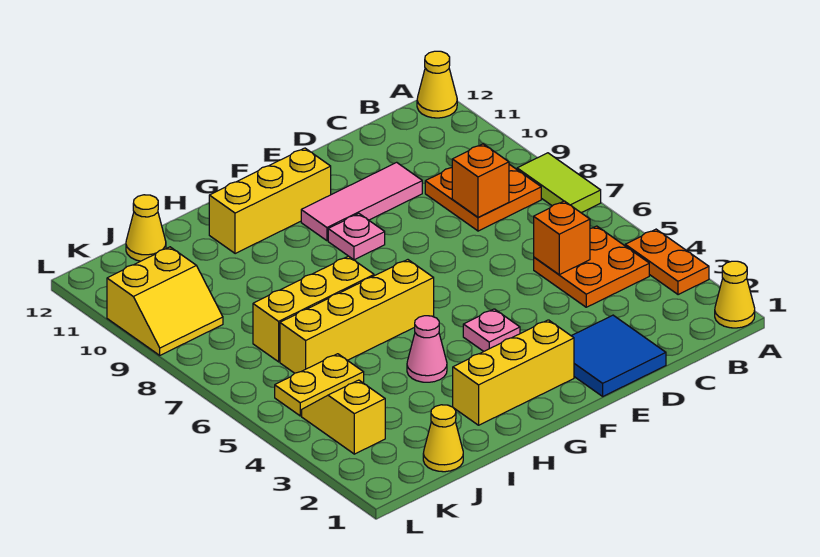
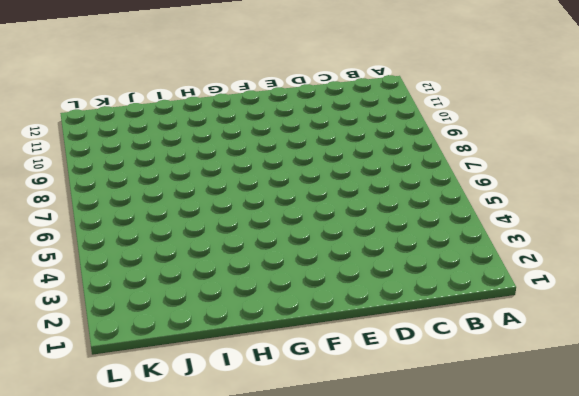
none -> yellow 1x1 cone [715,261,755,328]
none -> orange 1x2 plate [625,229,709,295]
none -> lime 1x2 tile [517,153,601,213]

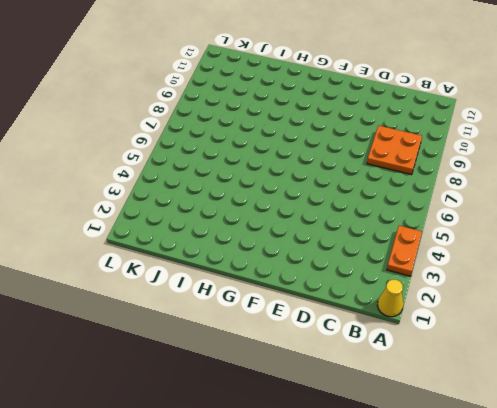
none -> lime 1x2 tile [517,153,601,213]
none -> yellow 1x1 cone [417,51,457,118]
none -> orange 2x2 plate [534,226,649,307]

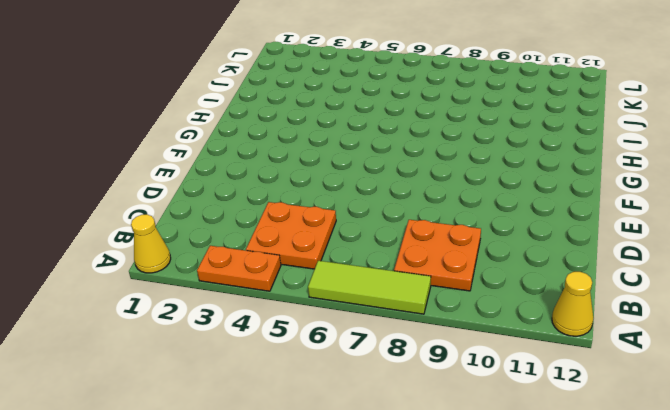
lime 1x3 tile [308,261,431,314] -> lime 1x2 tile [517,153,601,213]
none -> blue 2x2 tile [572,315,666,396]
none -> pink 1x3 tile [301,162,422,241]
none -> yellow 1x3 brick [453,320,574,425]

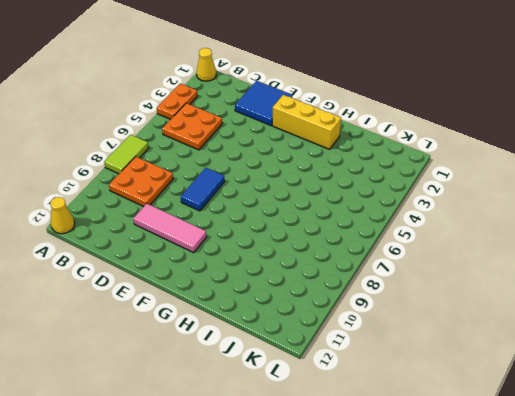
blue 1x2 tile [181,168,225,211] -> none
none -> pink 1x1 plate [463,309,520,351]
none -> pink 1x1 plate [328,214,385,260]
none -> yellow 1x3 brick [209,148,331,254]

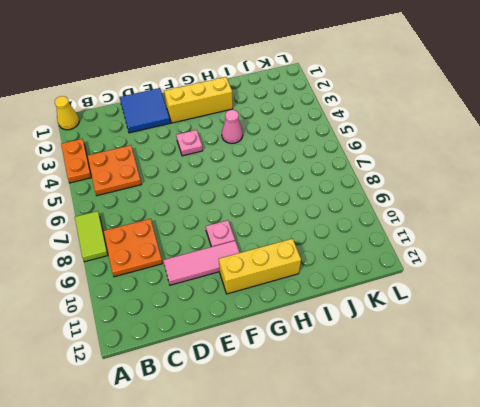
none -> yellow 1x1 cone [417,51,457,118]
none -> yellow 1x4 brick [280,260,434,373]
none -> yellow 1x3 brick [253,256,374,362]

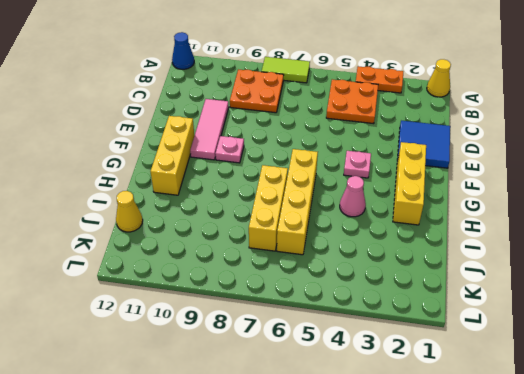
blue 1x1 cone [172,32,194,69] -> yellow 1x1 cone [417,51,457,118]
none -> yellow 1x1 cone [423,405,463,472]
none -> yellow 1x2 plate [275,354,364,416]
none -> yellow 1x2 slope [302,380,385,454]

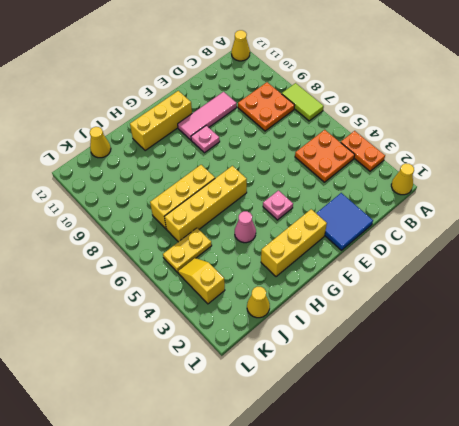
none -> yellow 2x2 slope [107,247,223,355]
none -> orange 1x1 brick [534,201,590,275]
none -> orange 1x1 brick [452,144,509,218]

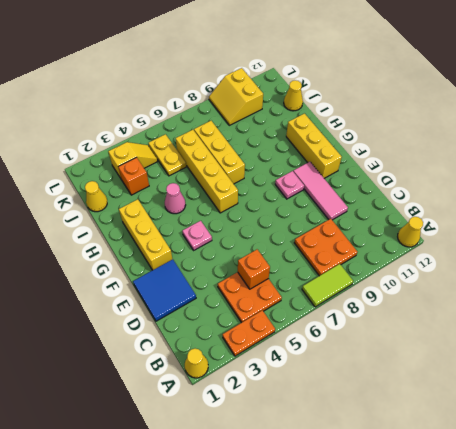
orange 1x1 brick [118,158,149,195] -> orange 1x1 brick moved to [452,144,509,218]

